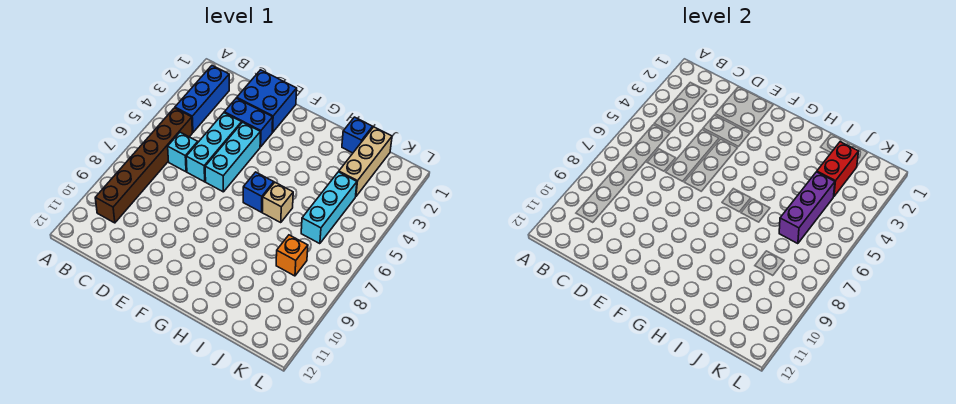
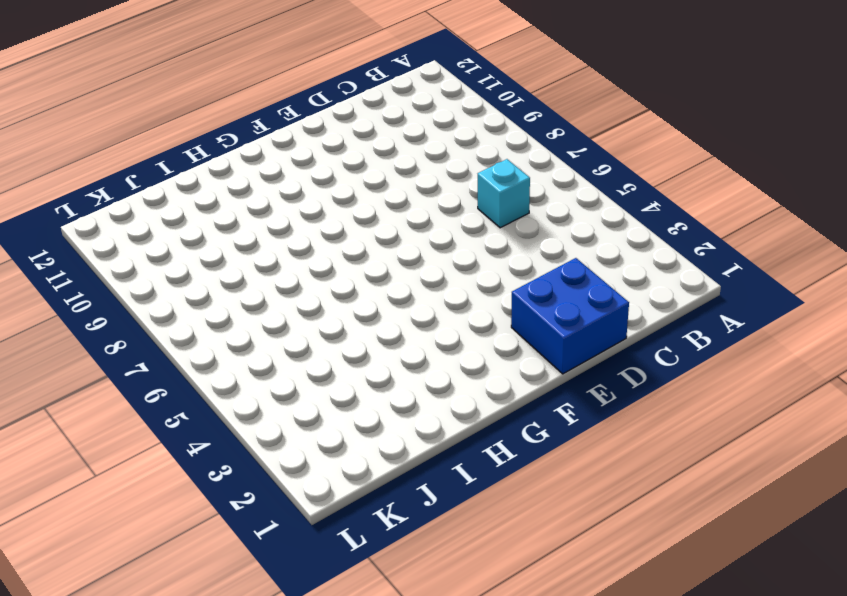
none -> blue 1x3 brick [175,66,229,132]
none -> brown 1x6 brick [95,108,192,223]
none -> blue 1x2 brick [224,98,273,147]

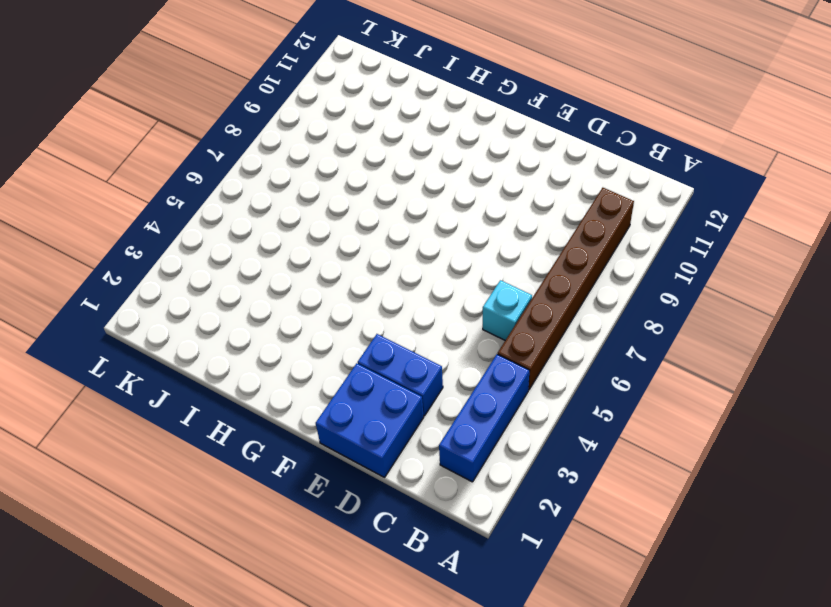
none -> cyan 1x3 brick [186,113,242,182]
none -> cyan 1x3 brick [205,122,260,192]
none -> blue 1x1 brick [243,172,274,212]

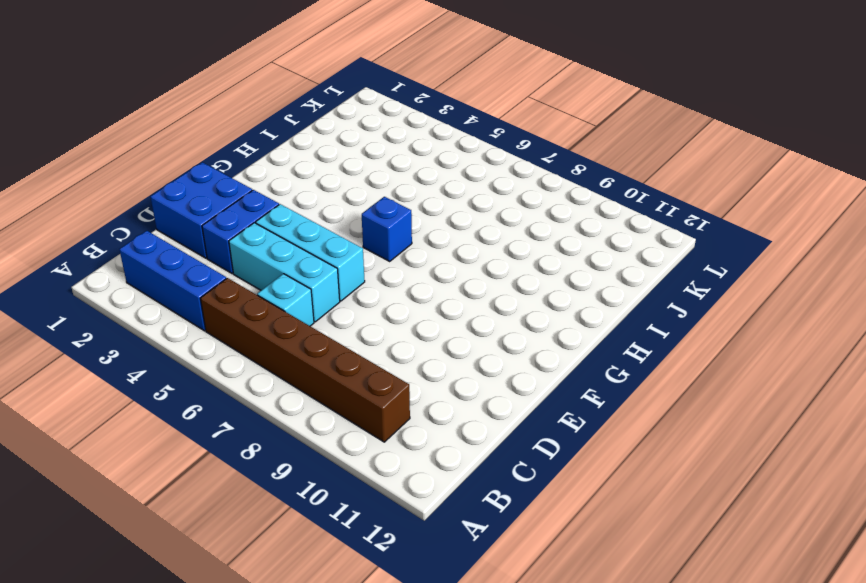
none -> tan 1x1 brick [262,183,293,223]
none -> blue 1x1 brick [342,117,373,153]
none -> tan 1x3 brick [339,127,392,196]

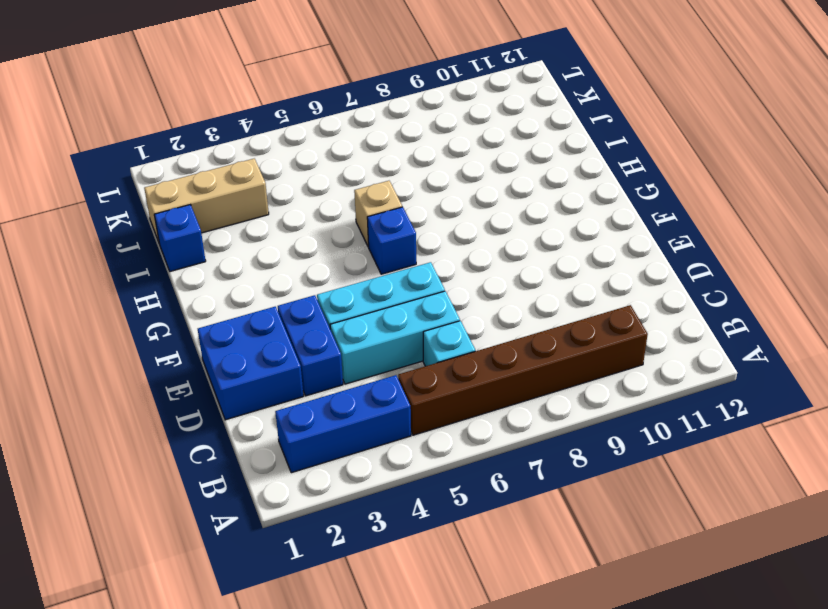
none -> cyan 1x3 brick [301,172,357,244]
none -> orange 1x1 brick [276,235,308,276]
none -> red 1x2 brick [817,142,858,196]

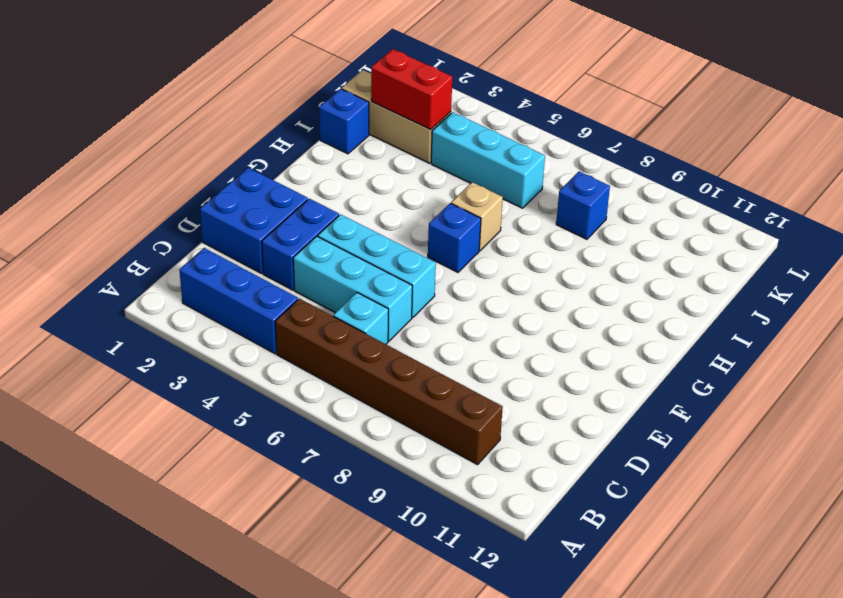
blue 1x1 brick [556,172,610,239] -> orange 1x1 brick [276,235,308,276]
none -> purple 1x3 brick [779,172,835,244]

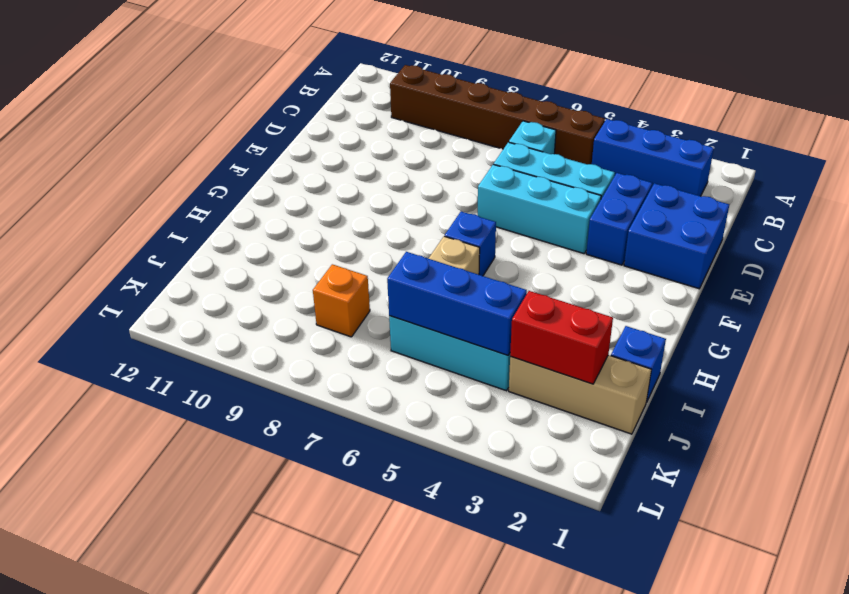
blue 1x3 brick [387,252,527,355] -> purple 1x3 brick [779,172,835,244]

